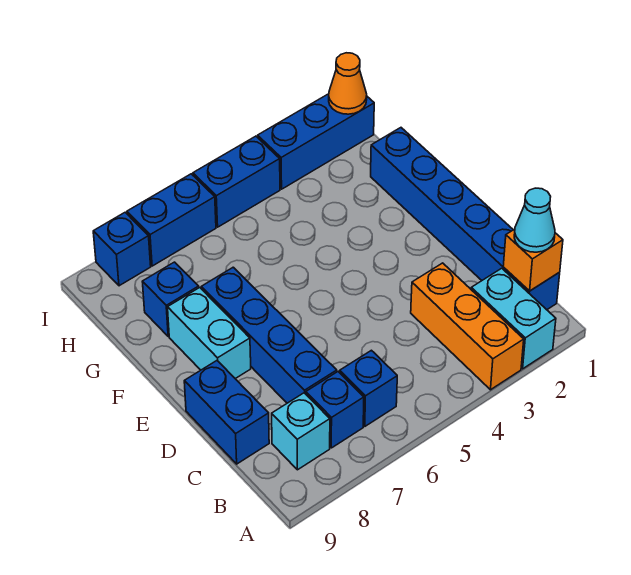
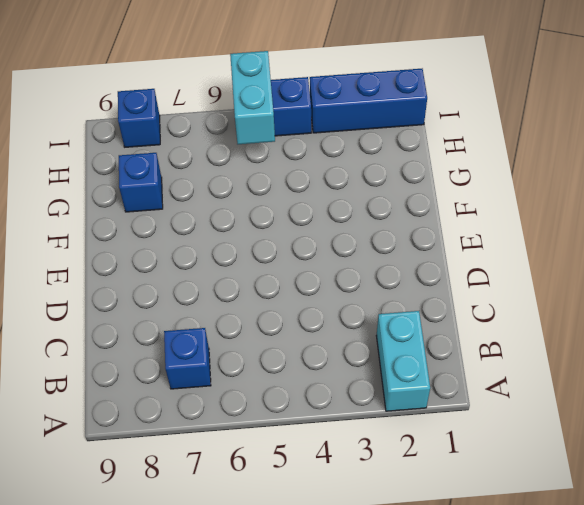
cyan 1x2 brick [230,51,275,144] -> cyan 1x2 brick moved to [168,288,251,379]
none -> orange 1x3 brick [411,263,524,390]
none -> blue 1x6 brick [371,128,560,310]
none -> blue 1x1 brick [340,350,397,426]

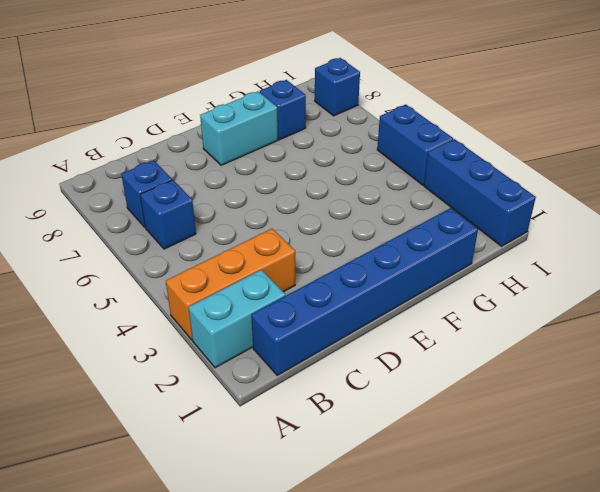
none -> cyan 1x1 brick [272,393,330,470]
none -> blue 1x4 brick [201,267,337,403]
none -> blue 1x2 brick [184,361,269,464]

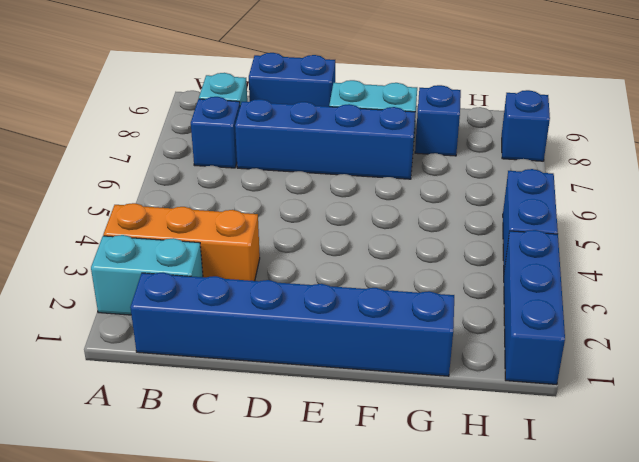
none -> blue 1x1 brick [340,350,397,426]
none -> blue 1x2 brick [127,174,216,266]
none -> orange 1x1 brick [503,229,563,291]

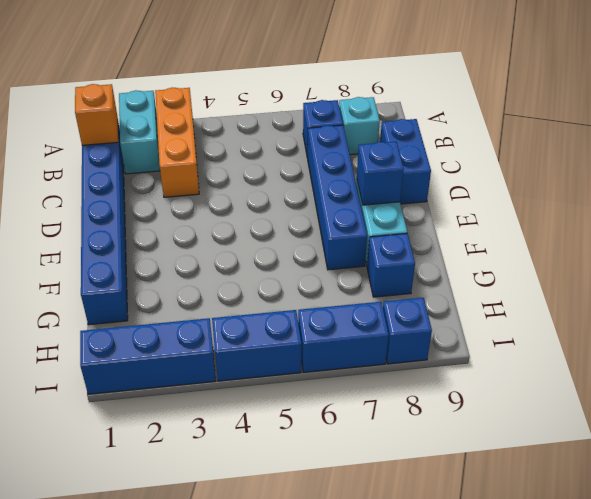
blue 1x1 brick [357,142,404,205] -> blue 1x1 brick moved to [340,350,397,426]
none -> orange 1x1 cone [329,53,367,114]
none -> cyan 1x1 cone [514,188,555,252]

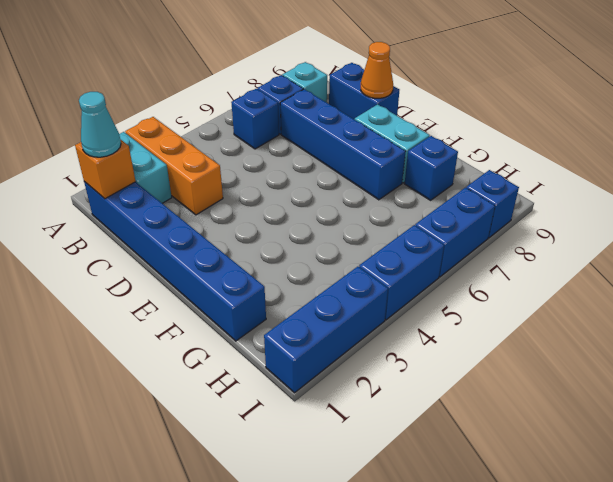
orange 1x1 cone [361,42,393,98] -> orange 1x1 cone moved to [329,53,367,114]

